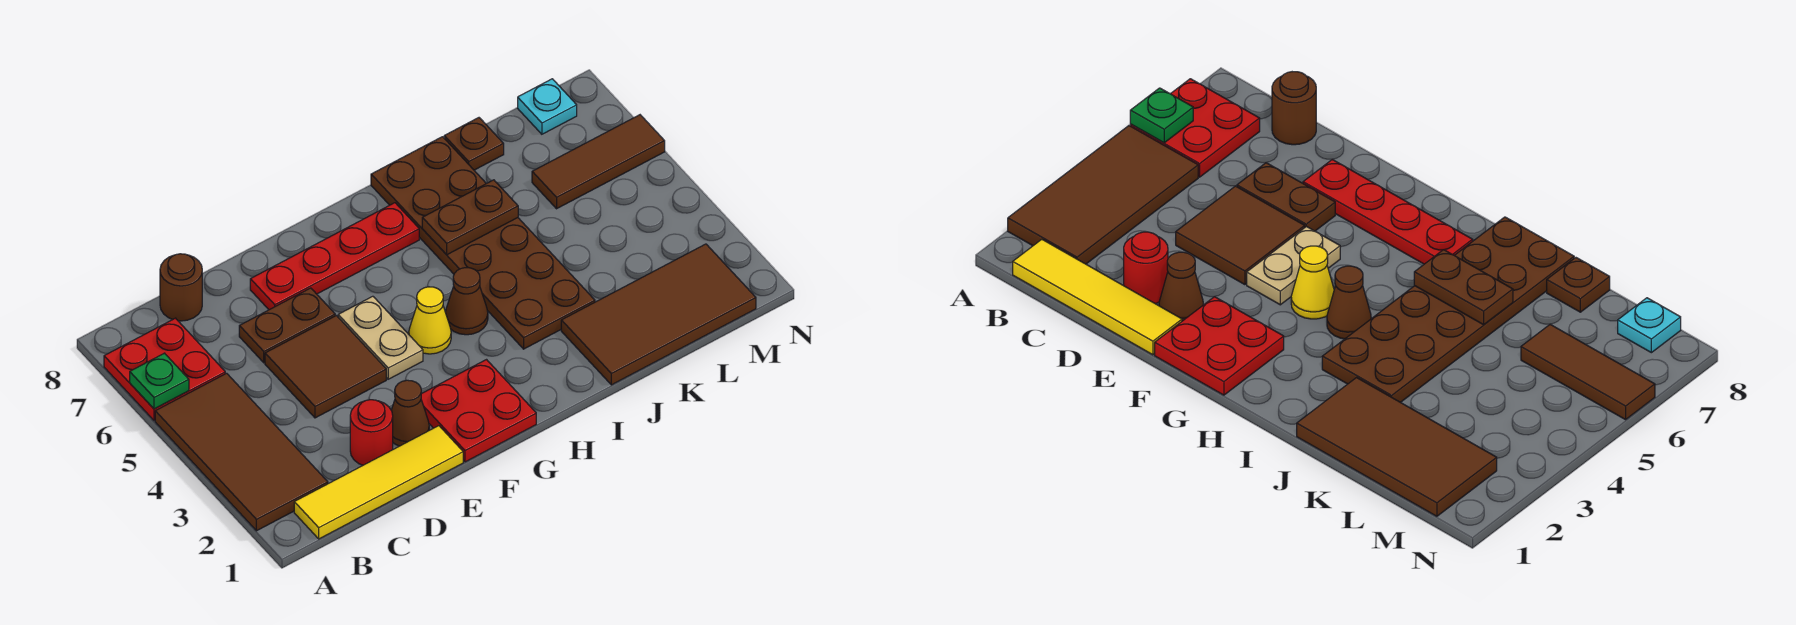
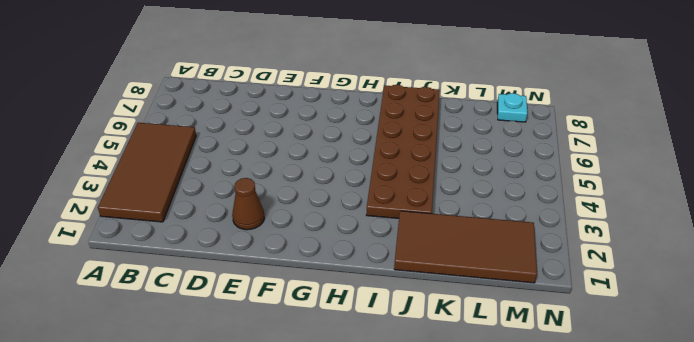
none -> red 2x2 plate [104,318,225,421]
none -> yellow 1x4 tile [294,426,463,539]
none -> brown 1x1 round brick [160,254,202,321]

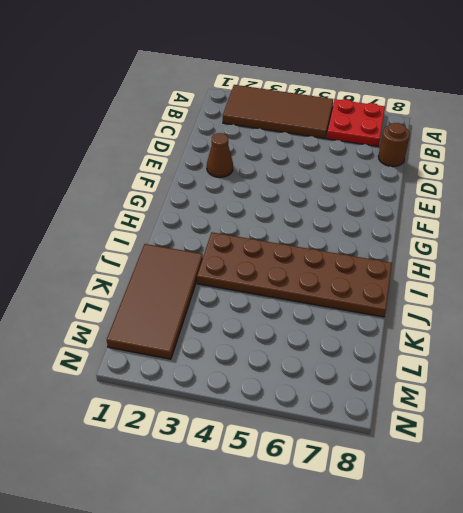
none -> yellow 1x4 tile [294,426,463,539]
none -> red 1x1 round brick [350,400,393,465]
none -> brown 2x2 tile [265,316,386,418]

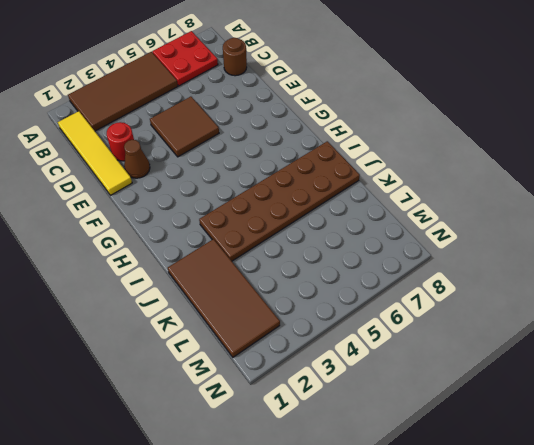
none -> brown 1x2 plate [239,288,335,363]
none -> red 1x4 plate [250,203,419,310]
none -> red 2x2 plate [421,360,536,462]

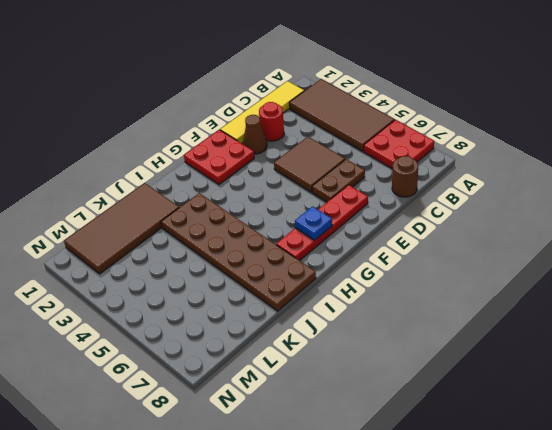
blue 1x1 plate [295,206,332,240] -> none
none -> tan 1x2 plate [338,296,423,379]
none -> yellow 1x1 cone [409,287,451,354]
none -> brown 1x1 cone [445,268,488,335]

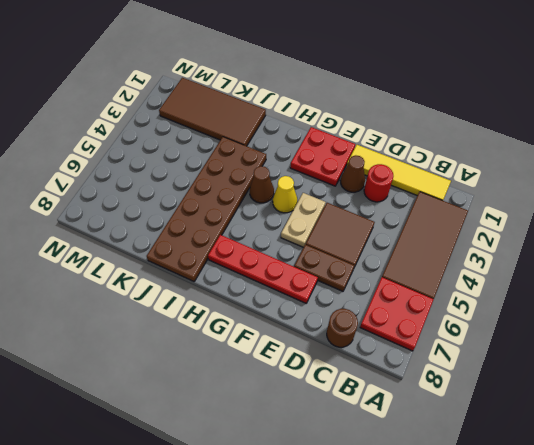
none -> brown 1x1 plate [444,118,504,170]
none -> brown 1x3 tile [532,115,665,209]
none -> cyan 1x1 plate [518,79,577,134]

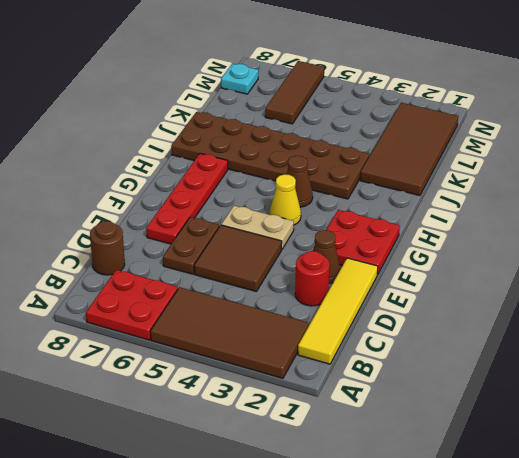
none -> brown 1x1 plate [444,118,504,170]
none -> green 1x1 plate [130,353,189,409]
none -> brown 1x2 plate [422,180,518,255]

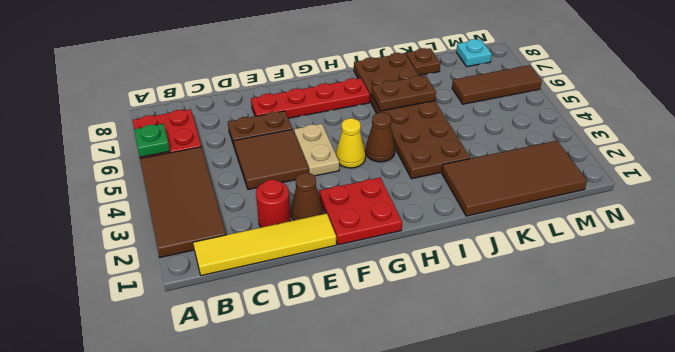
none -> brown 1x1 round brick [160,254,202,321]

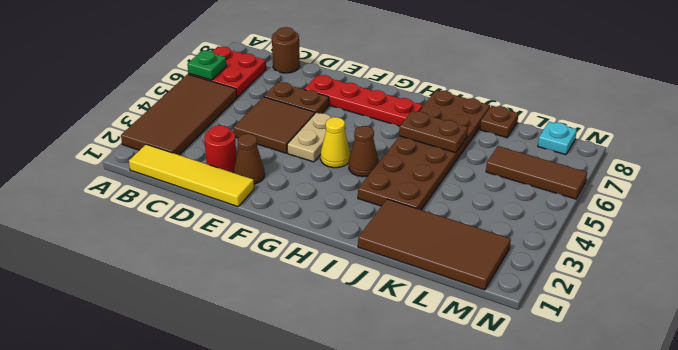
none -> red 2x2 plate [421,360,536,462]

